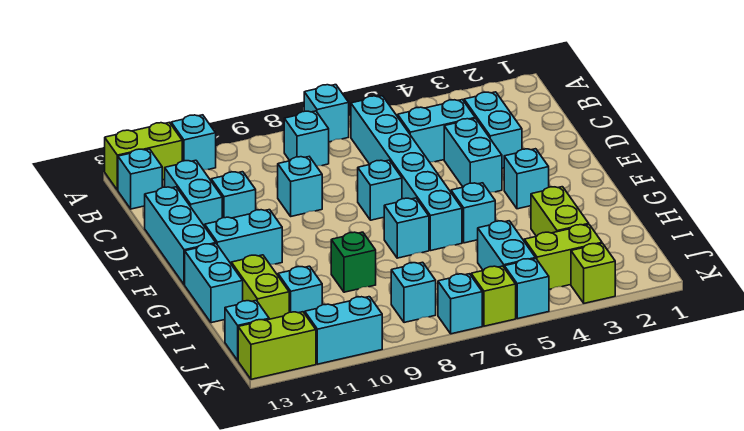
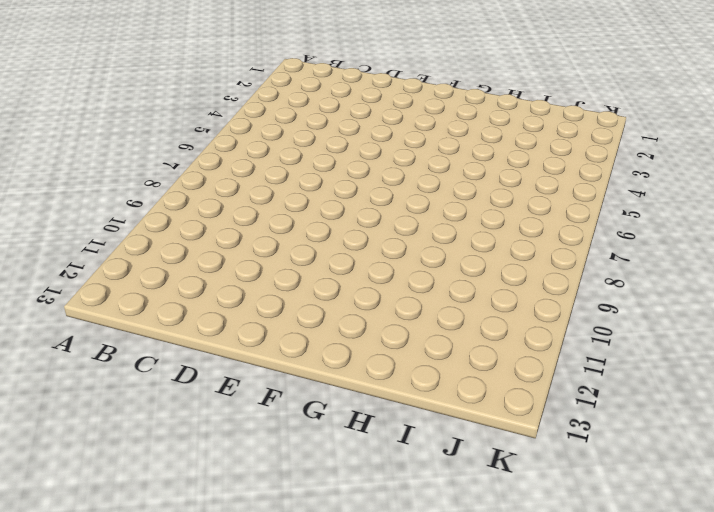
none -> cyan 1x1 brick [304,85,349,142]
none -> cyan 1x1 brick [171,115,216,170]
none -> lime 1x2 brick [105,122,182,190]
none -> cyan 1x6 brick [351,96,462,251]

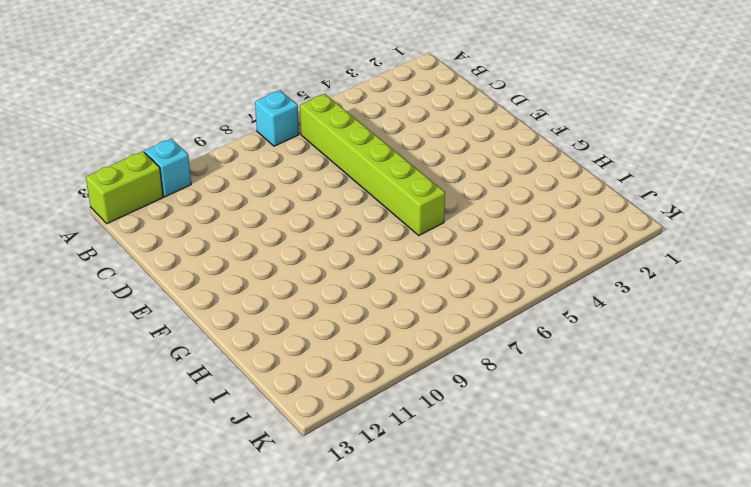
lime 1x6 brick [300,94,445,235] -> cyan 1x6 brick [351,96,462,251]
none -> cyan 1x1 brick [284,111,329,166]
none -> cyan 1x1 brick [118,149,162,209]
none -> cyan 1x2 brick [464,92,522,168]
none -> cyan 1x2 brick [397,100,475,162]

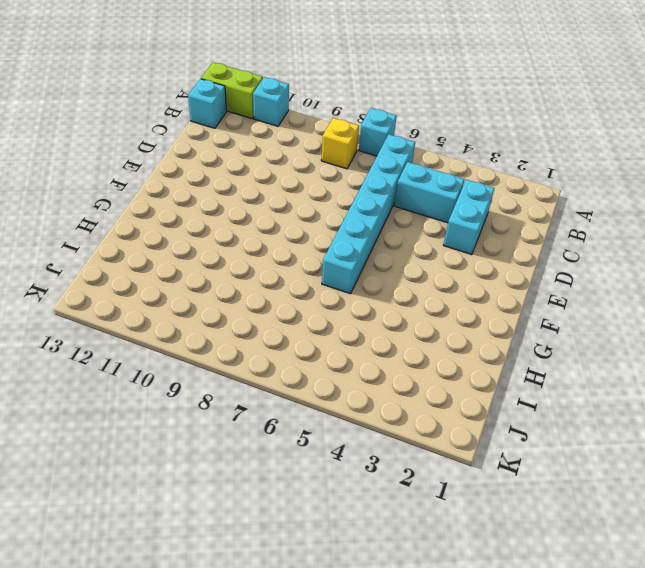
yellow 1x1 brick [321,118,359,169] -> cyan 1x1 brick [284,111,329,166]
none -> cyan 1x2 brick [165,160,222,226]
none -> cyan 1x2 brick [444,118,502,192]
none -> cyan 1x1 brick [278,157,322,216]
none -> cyan 1x1 brick [211,172,256,218]

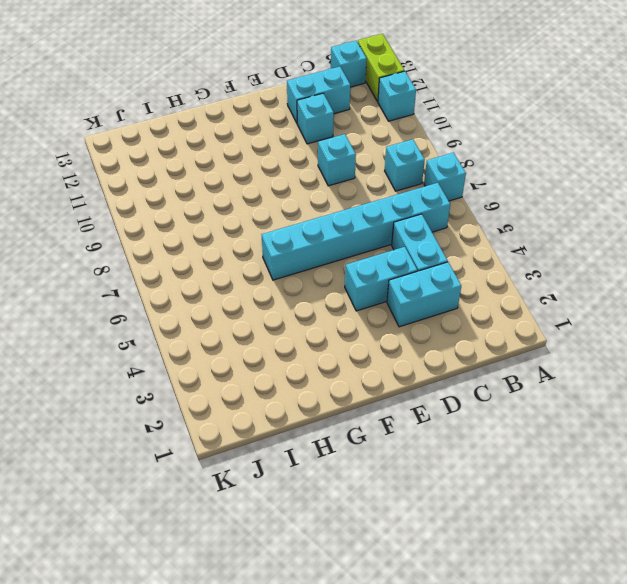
none -> cyan 1x3 brick [145,187,216,285]
none -> cyan 1x1 brick [358,160,402,220]
none -> cyan 1x1 brick [504,149,549,209]
none -> cyan 1x2 brick [205,210,282,264]

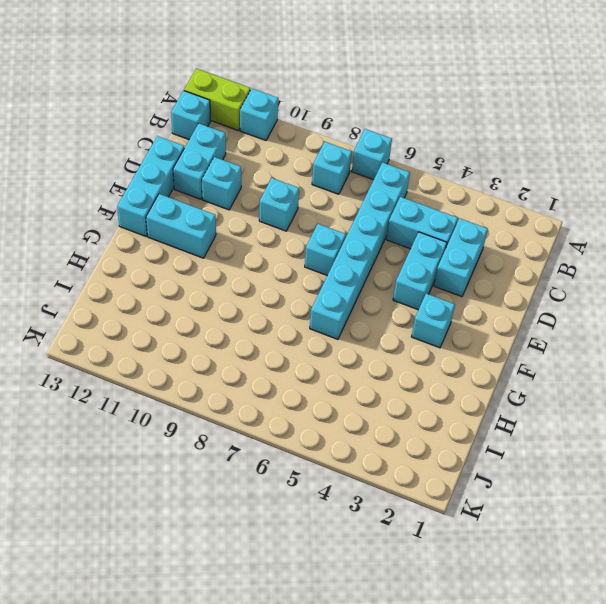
none -> cyan 1x1 brick [451,183,495,243]
none -> cyan 1x1 brick [384,198,429,258]
none -> cyan 1x2 brick [185,244,243,323]
none -> lime 1x2 brick [531,187,589,236]

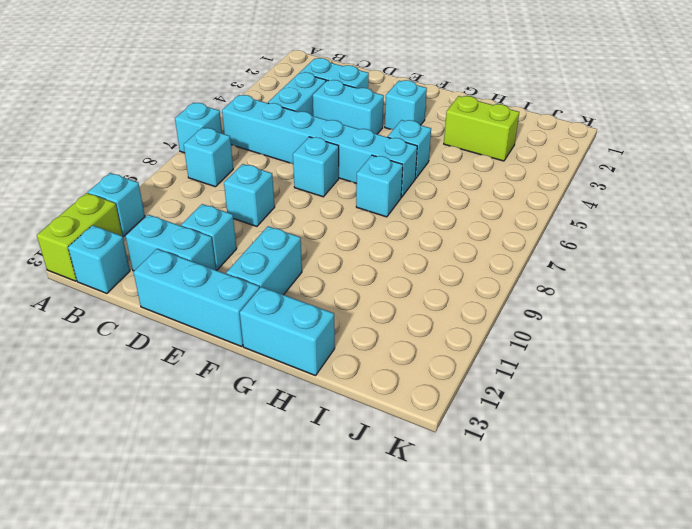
none -> green 1x1 brick [331,232,376,292]
none -> lime 1x2 brick [231,255,289,319]
none -> cyan 1x2 brick [478,221,535,270]
none -> cyan 1x1 brick [278,266,322,313]

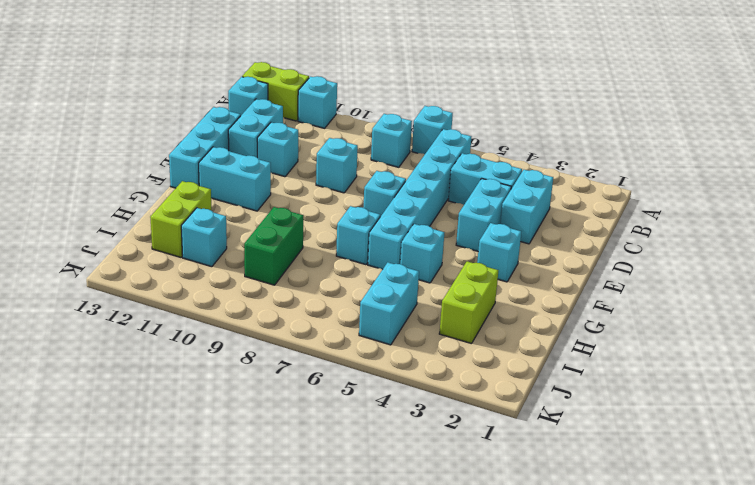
green 1x2 brick [244,207,303,285] -> green 1x1 brick [331,232,376,292]
none -> cyan 1x2 brick [185,244,243,323]
none -> lime 1x2 brick [524,225,602,289]
none -> cyan 1x1 brick [391,262,436,323]
none -> cyan 1x1 brick [225,300,269,360]

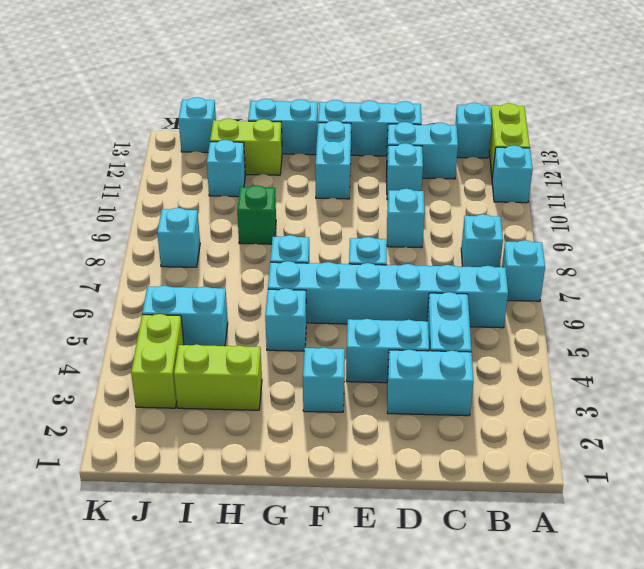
none -> lime 1x1 brick [571,243,615,303]
none -> cyan 1x1 brick [504,259,549,319]
none -> lime 1x1 brick [471,266,516,326]
none -> cyan 1x1 brick [438,274,482,334]

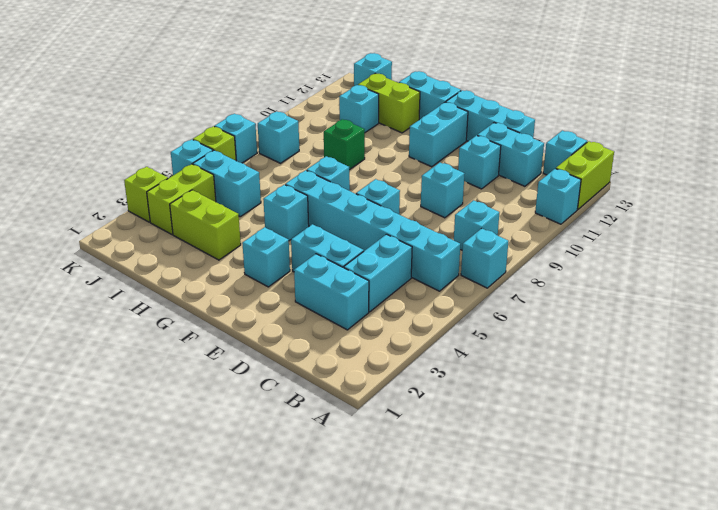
none -> cyan 1x2 brick [305,297,382,364]
none -> lime 1x2 brick [238,312,316,379]

